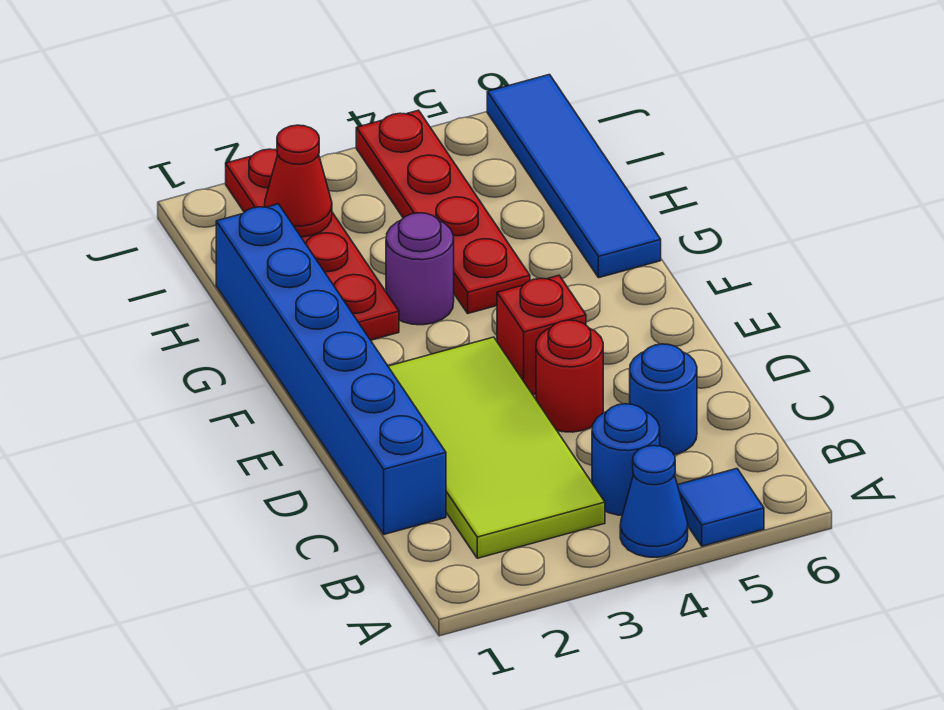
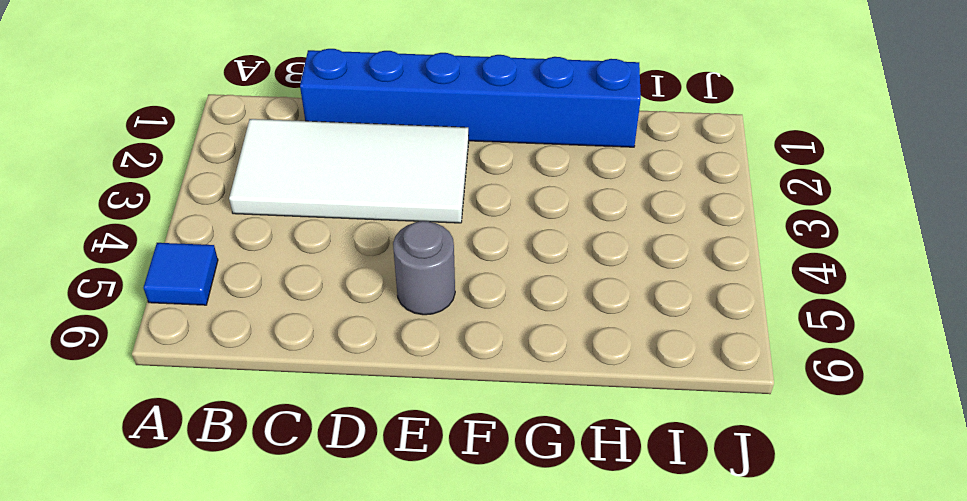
white 2x4 tile [229,119,469,223] -> lime 2x4 tile [388,337,605,558]
grey 1x1 round brick [393,221,455,315] -> none
none -> blue 1x1 cone [620,446,688,557]
none -> blue 1x1 round brick [592,404,660,515]
none -> blue 1x1 round brick [630,344,697,455]

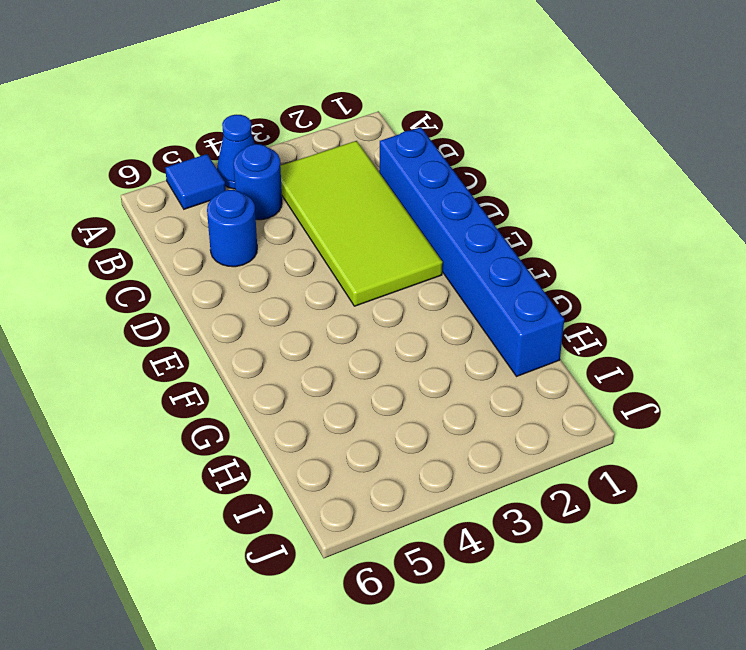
none -> red 1x1 round brick [536,320,603,432]
none -> red 1x1 brick [497,275,586,395]
none -> red 1x4 plate [226,149,399,340]

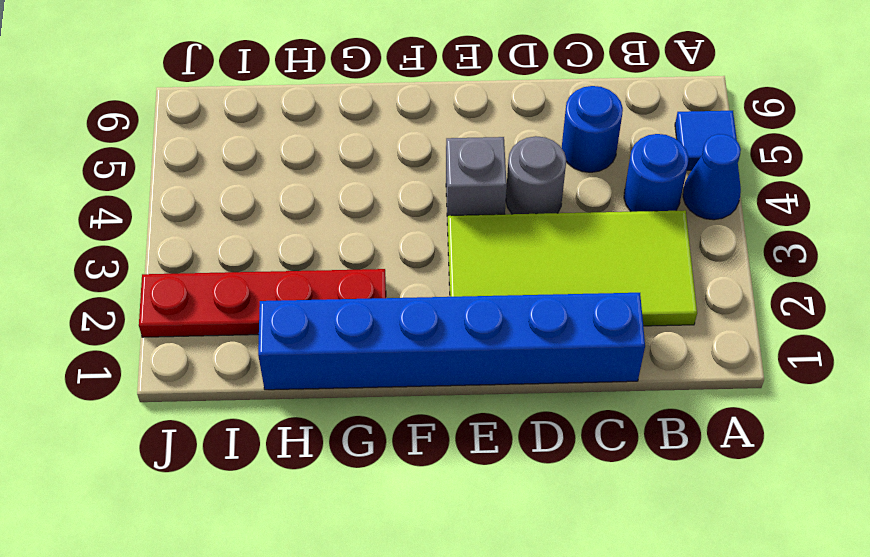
grey 1x1 round brick [506,136,566,214] -> red 1x1 round brick [536,320,603,432]
grey 1x1 brick [446,137,507,225] -> red 1x1 brick [497,275,586,395]
none -> purple 1x1 round brick [386,213,454,325]
none -> red 1x4 plate [356,110,530,313]
none -> blue 1x4 tile [487,75,661,278]

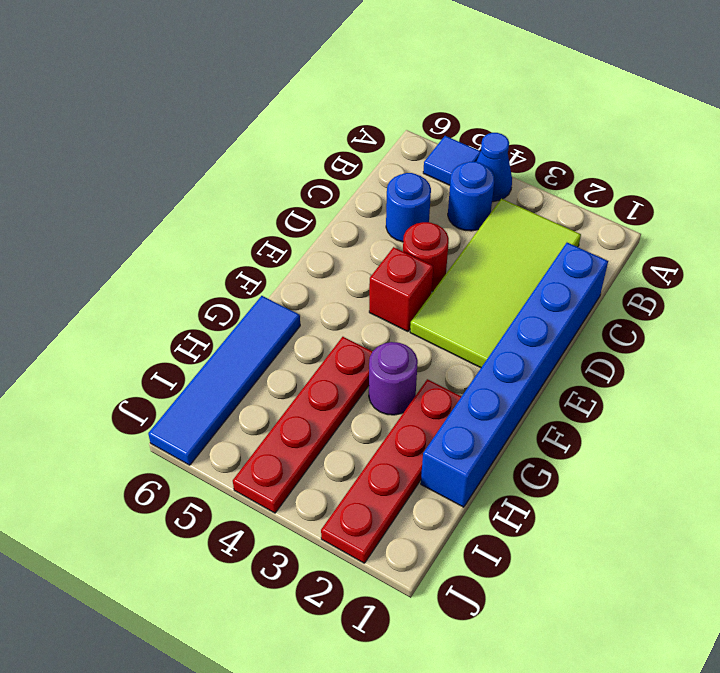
none -> red 1x1 cone [264,125,332,237]

